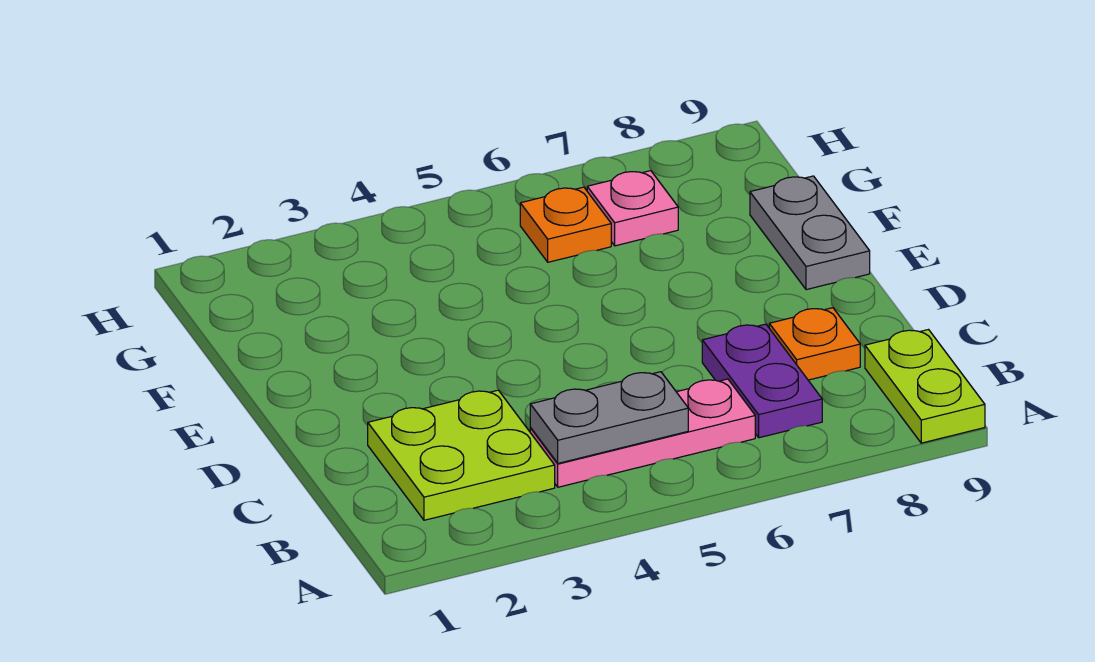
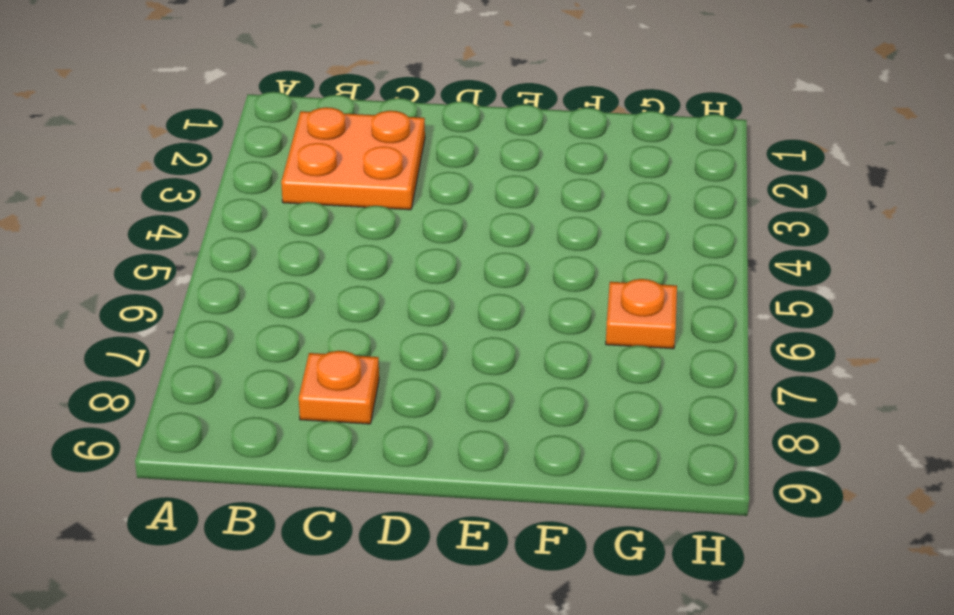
orange 2x2 plate [281,107,425,210] -> lime 2x2 plate [368,390,555,520]
none -> lime 1x2 plate [865,330,985,443]
none -> pink 1x3 plate [530,379,755,487]

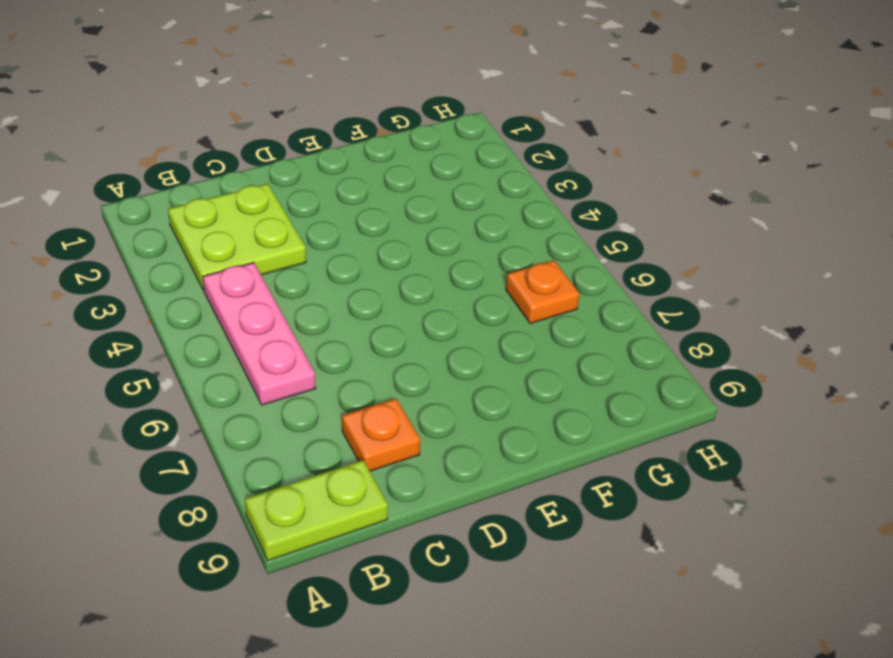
none -> purple 1x2 plate [702,324,822,438]
none -> grey 1x2 plate [750,176,870,290]

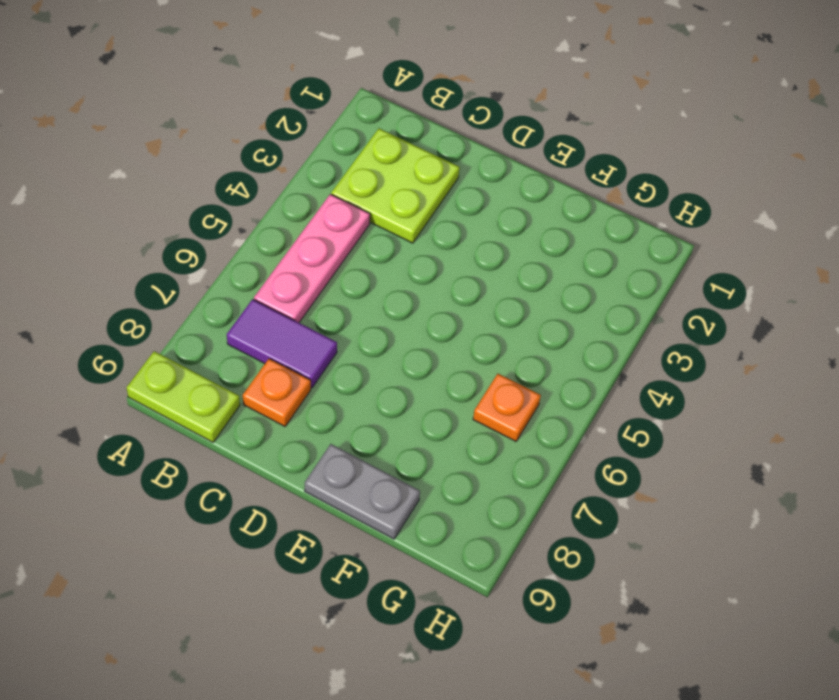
purple 1x2 tile [227,299,337,388] -> purple 1x2 plate [702,324,822,438]
none -> pink 1x1 plate [587,171,678,246]
none -> grey 1x2 plate [530,372,688,463]

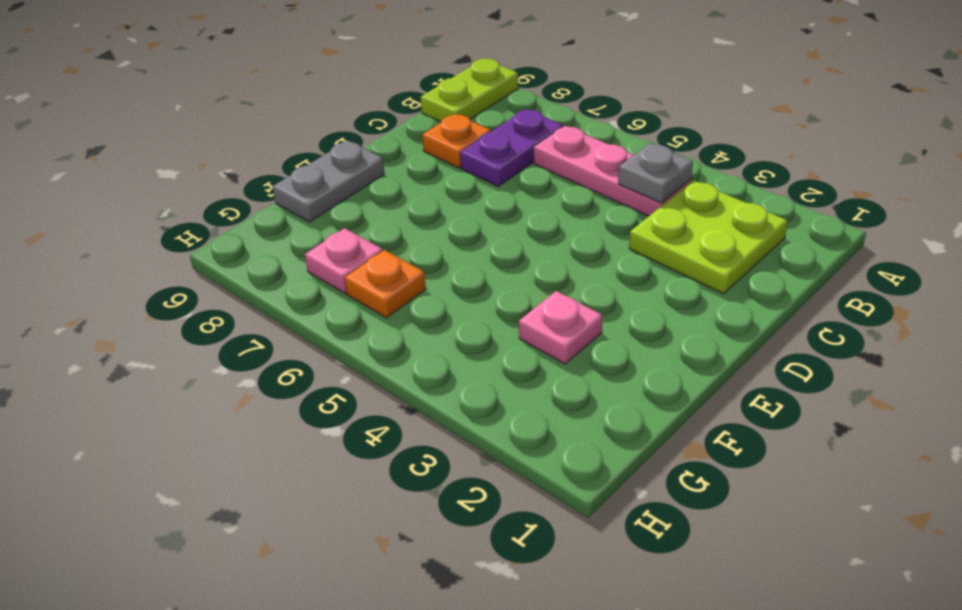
grey 1x1 plate [618,143,693,203] -> grey 1x2 plate [530,372,688,463]
pink 1x1 plate [519,291,602,364] -> none

